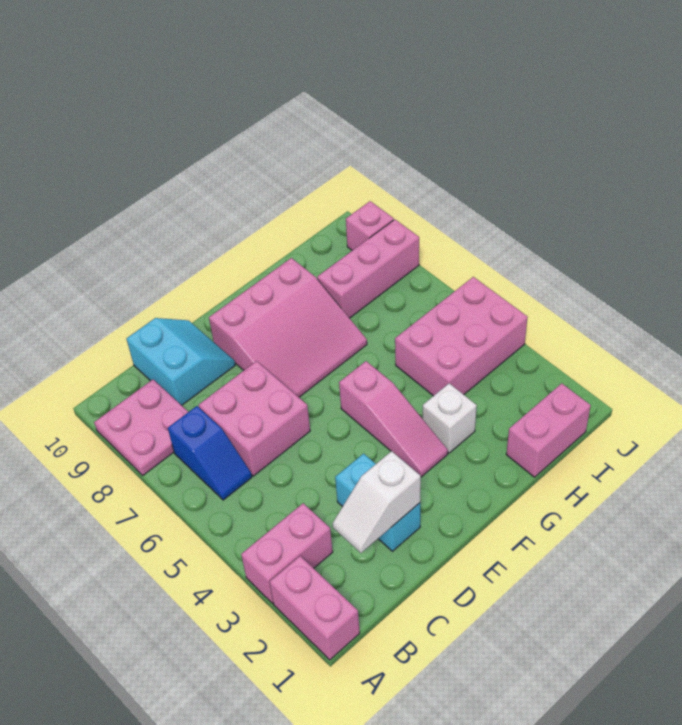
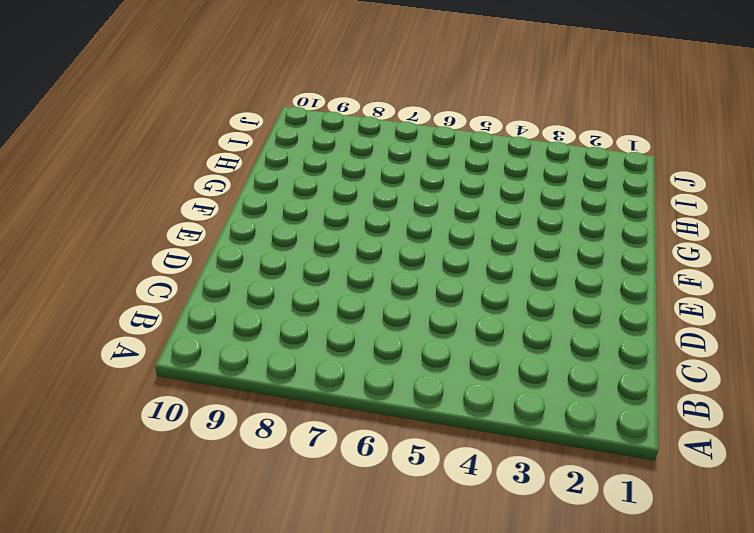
none -> pink 1x2 brick [269,556,360,660]
none -> pink 1x2 brick [241,503,333,603]
none -> pink 2x2 plate [94,380,188,475]

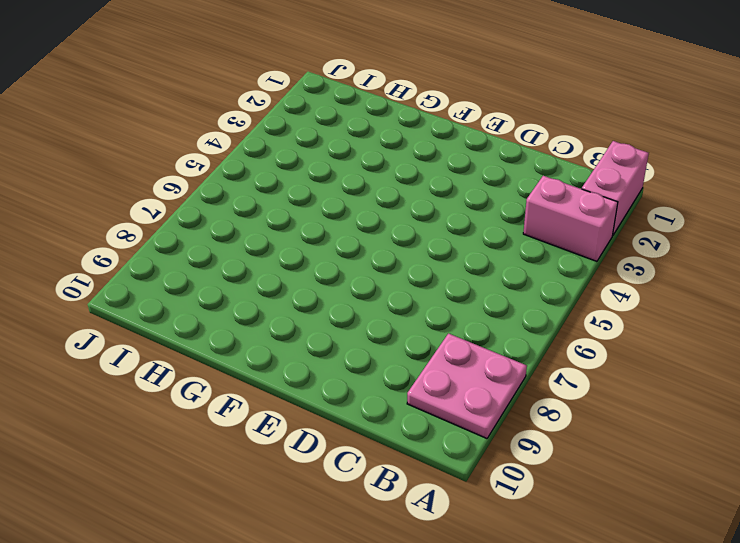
none -> blue 1x2 slope [168,406,252,500]
none -> pink 2x2 brick [199,361,310,476]
none -> cyan 2x2 slope [126,318,235,405]

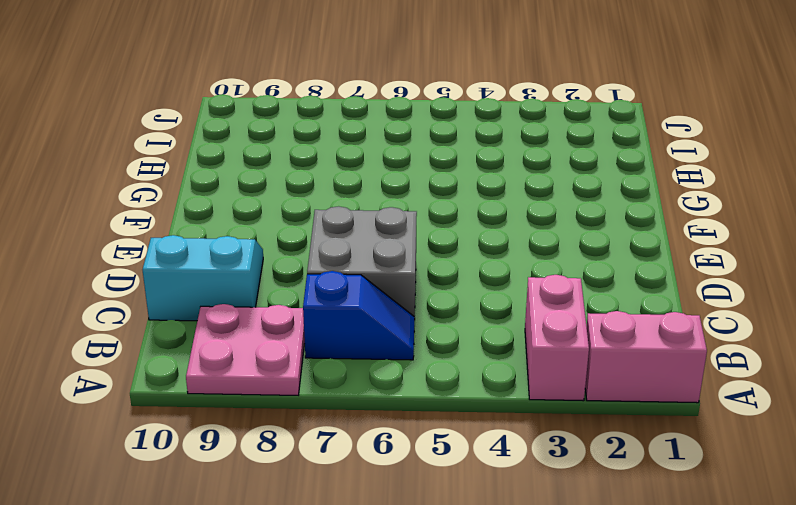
grey 2x2 brick [307,206,417,320] -> pink 2x2 brick [199,361,310,476]
none -> cyan 1x2 brick [335,454,420,551]
none -> pink 3x3 slope [209,258,367,397]
none -> pink 1x3 slope [339,361,448,477]

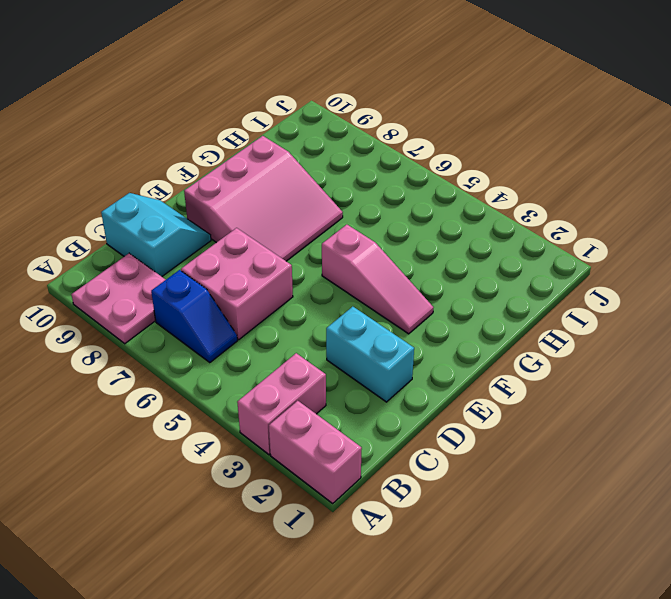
none -> white 1x1 brick [423,383,477,453]
none -> pink 1x2 brick [506,383,591,477]
none -> pink 2x3 brick [395,277,528,396]

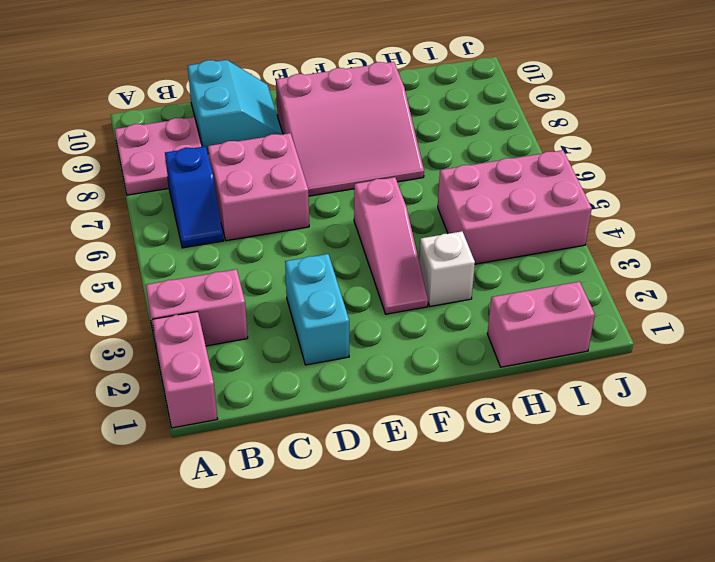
none -> pink 1x3 brick [317,220,419,318]
none -> pink 1x1 brick [346,201,394,250]
none -> white 1x2 slope [333,451,421,553]

